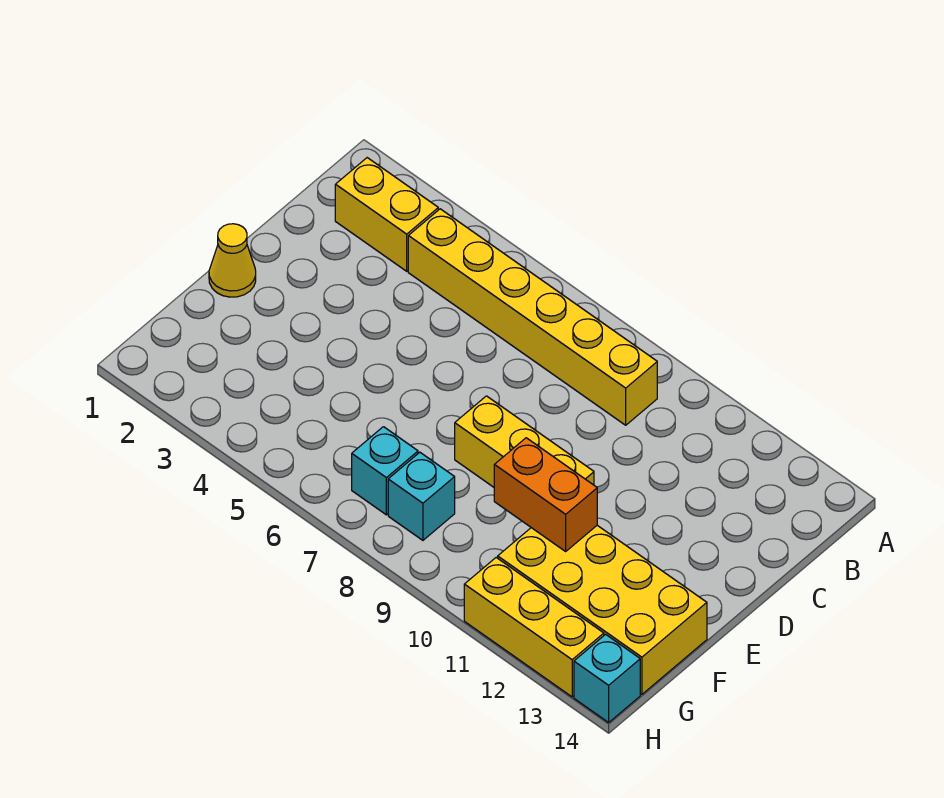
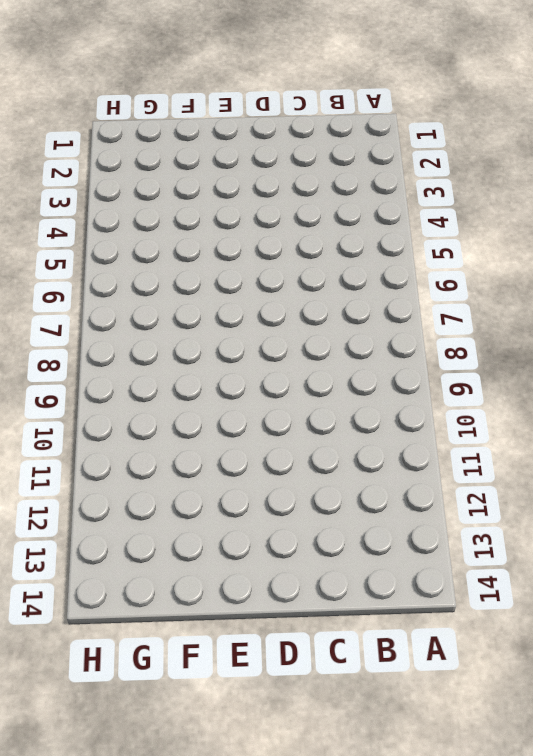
none -> yellow 1x2 brick [335,158,438,271]
none -> yellow 1x6 brick [408,209,657,425]

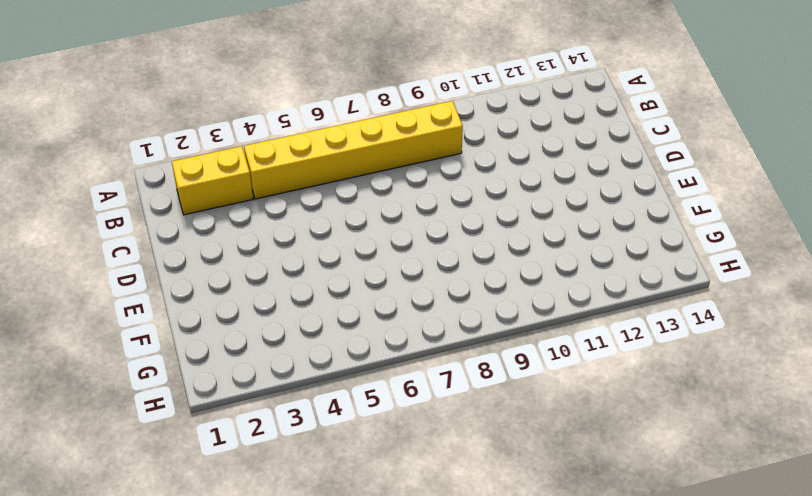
none -> yellow 1x1 cone [209,224,256,297]
none -> yellow 1x3 brick [455,396,594,487]

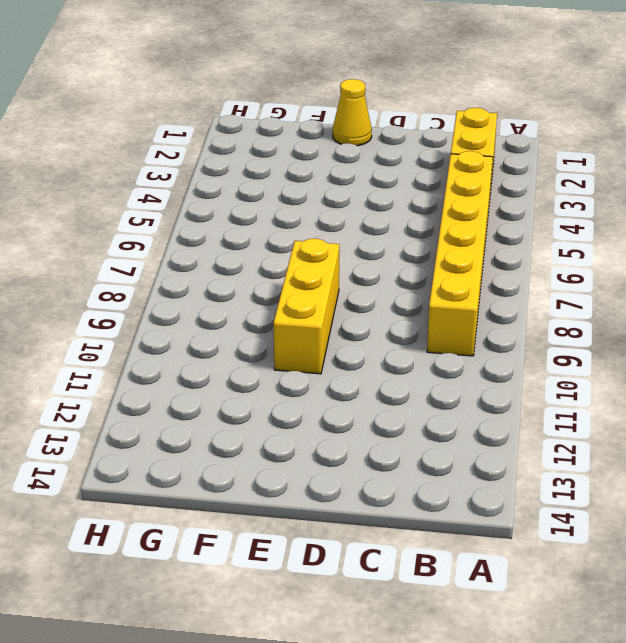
none -> yellow 2x4 brick [498,525,707,694]
none -> cyan 1x1 brick [352,427,418,515]

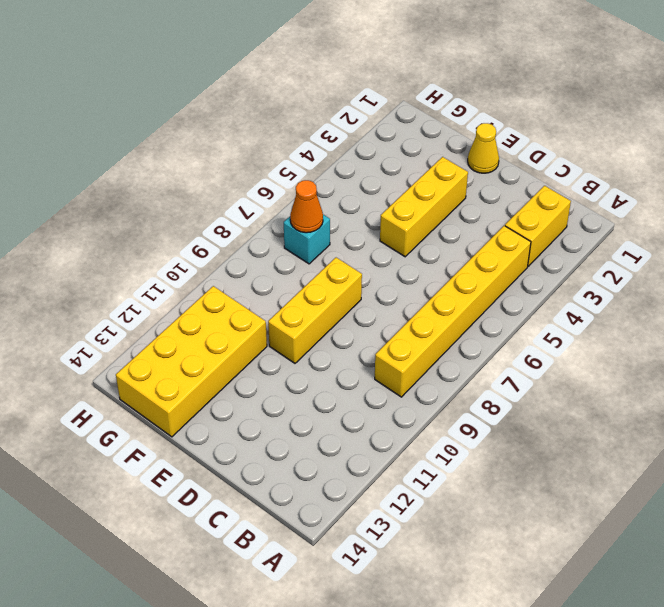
yellow 1x3 brick [380,157,468,257] -> yellow 1x3 brick moved to [464,558,604,697]
orange 1x1 cone [290,180,323,233] -> none
none -> cyan 1x1 brick [388,452,455,540]
none -> cyan 1x1 brick [574,634,640,722]

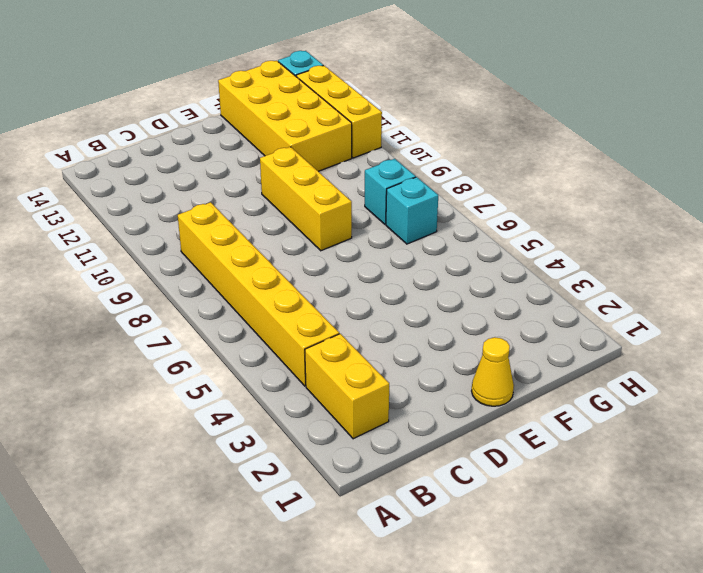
none -> orange 1x2 brick [494,438,597,551]

